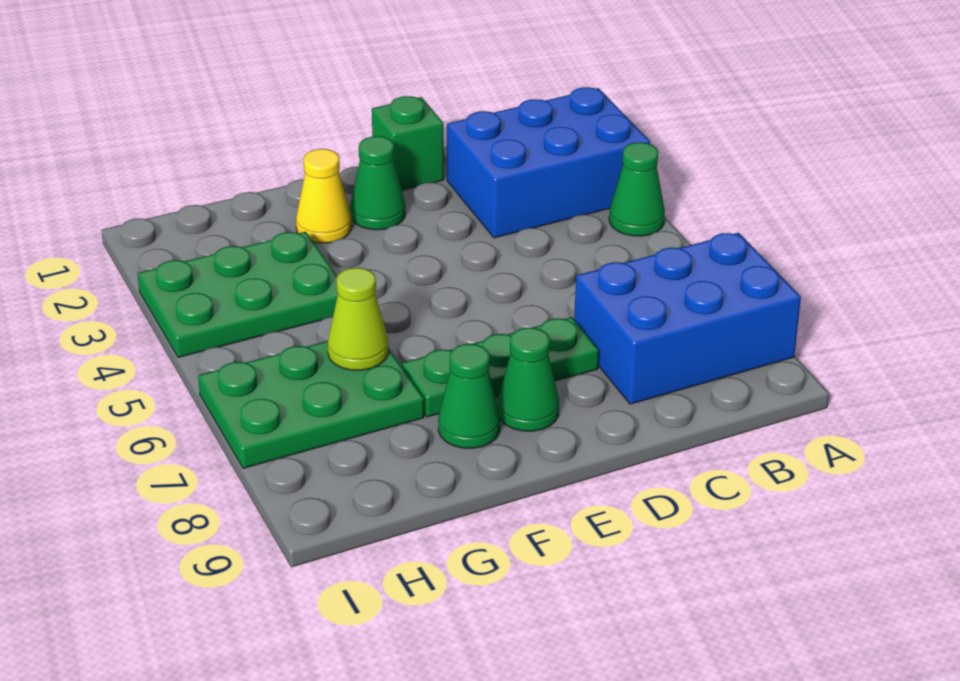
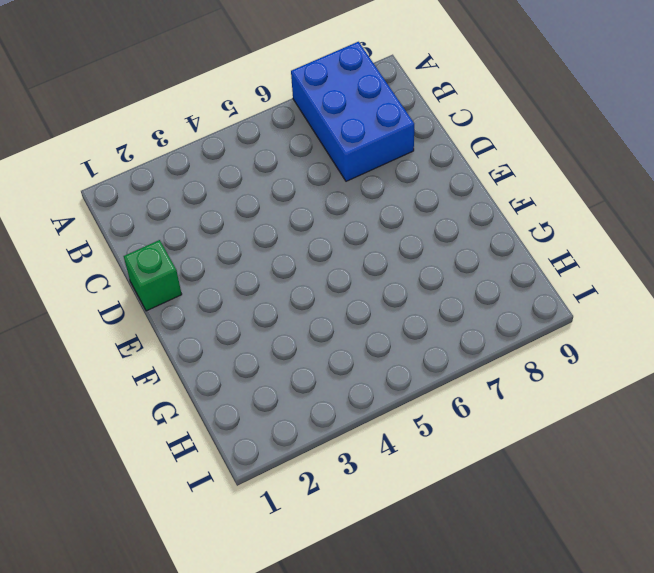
none -> blue 2x3 brick [447,87,650,238]
none -> green 1x1 cone [609,142,665,236]
none -> green 1x3 plate [402,317,599,417]

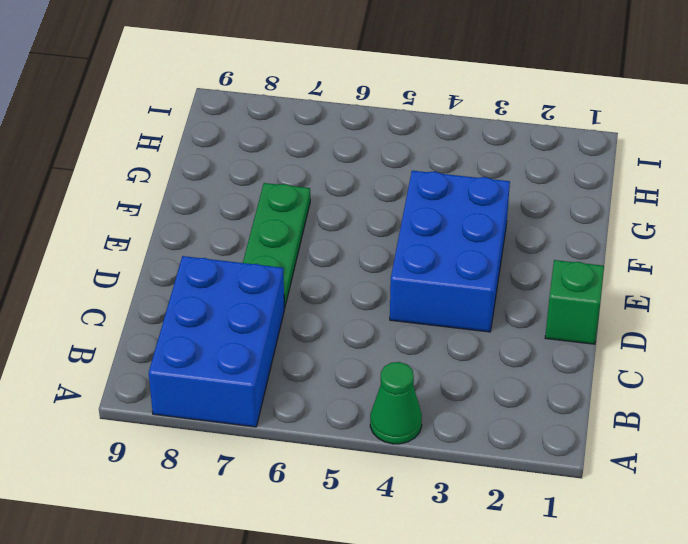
blue 2x3 brick [390,171,510,332] -> blue 2x3 brick moved to [447,87,650,238]
none -> green 1x1 cone [350,136,405,230]
none -> green 1x1 cone [498,328,559,431]
none -> yellow 1x1 cone [296,149,352,243]

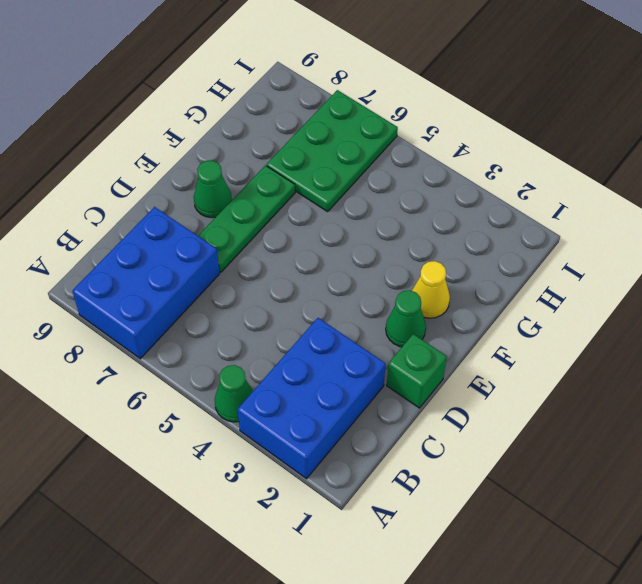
none -> green 1x1 cone [438,344,500,448]
none -> green 2x3 plate [138,232,338,357]
none -> lime 1x1 cone [328,268,389,370]

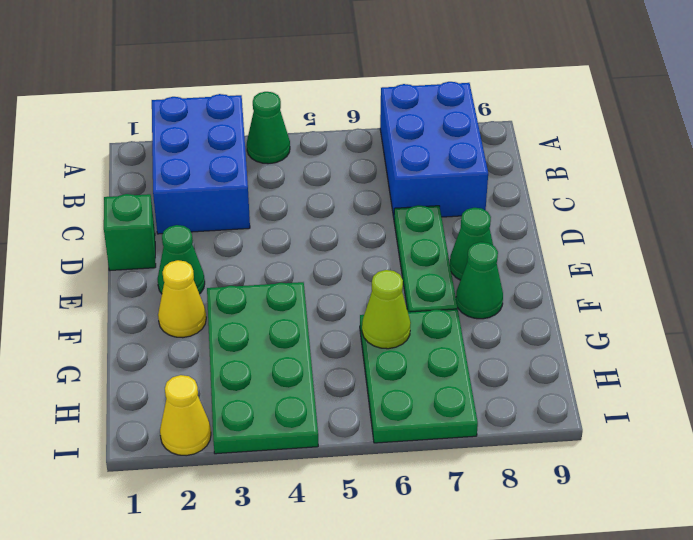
green 2x4 plate [207,282,318,454] -> green 2x3 plate [138,232,338,357]
yellow 1x1 cone [160,375,211,456] -> none

